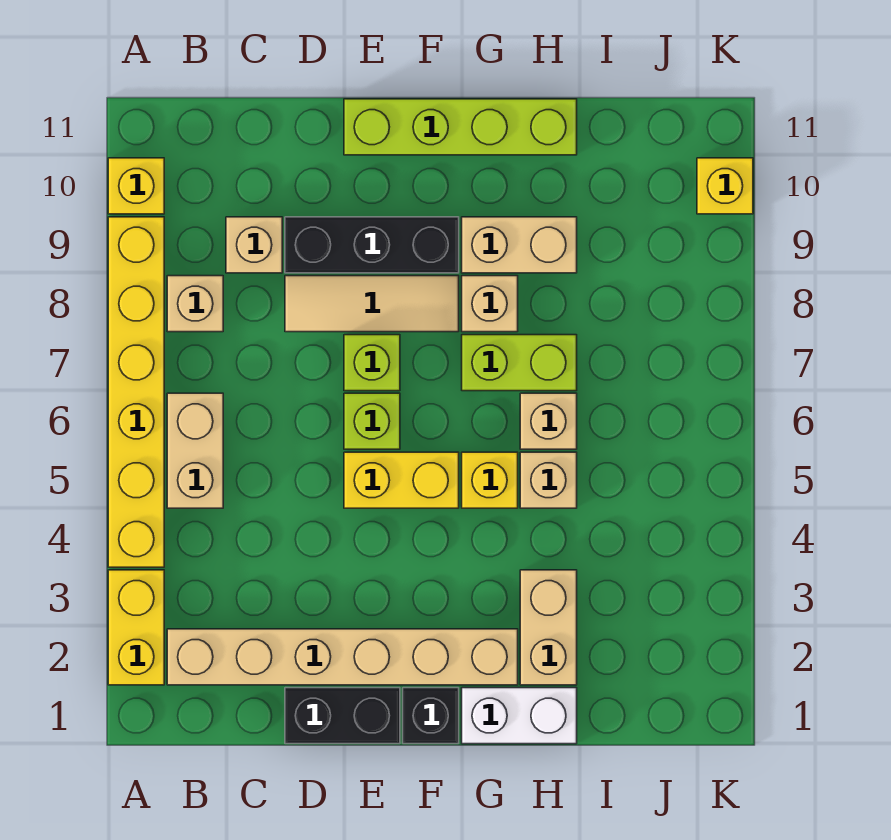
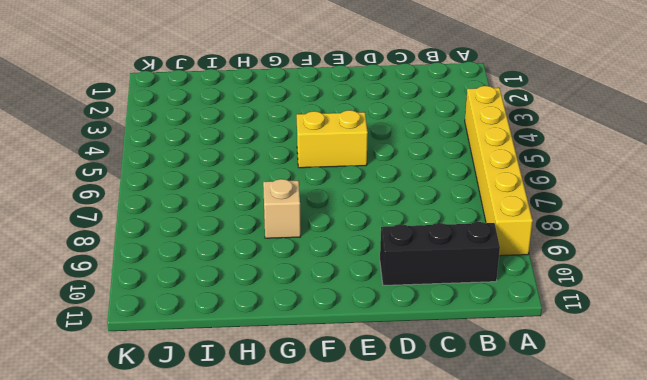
black 1x3 brick [380,222,500,285] -> black 1x3 brick moved to [285,217,459,273]
none -> yellow 1x2 brick [108,570,164,685]
none -> yellow 1x1 brick [108,158,164,214]
none -> tan 1x6 brick [167,629,518,685]

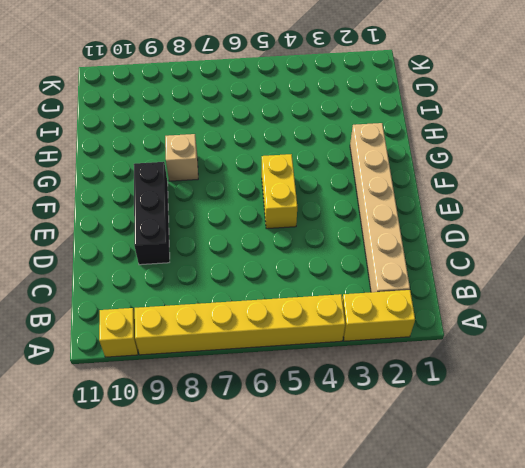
none -> tan 1x2 brick [167,393,223,508]
none -> tan 1x1 brick [167,276,223,332]
none -> tan 1x1 brick [226,217,282,273]

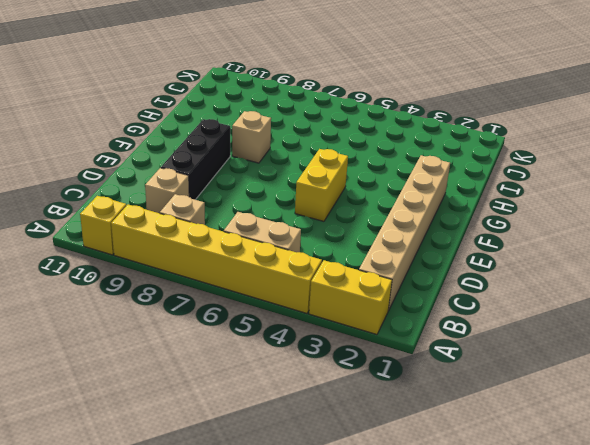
none -> black 1x2 brick [285,688,400,744]
none -> tan 1x3 tile [285,276,459,332]
none -> lime 1x1 brick [344,393,400,449]

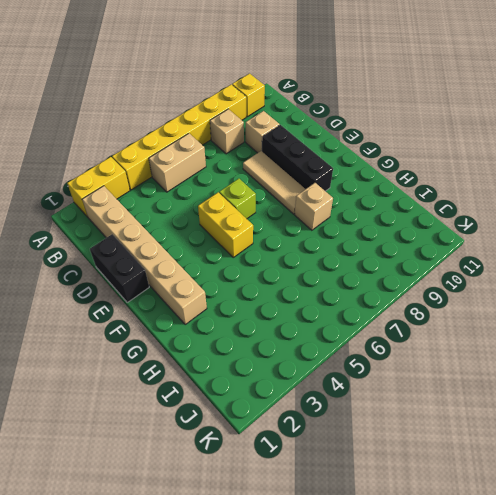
none -> lime 1x1 brick [344,335,400,391]
none -> lime 1x4 brick [344,99,577,155]
none -> black 1x1 brick [403,688,459,744]

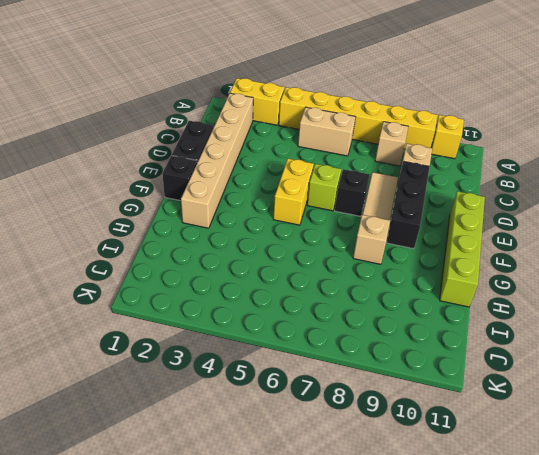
black 1x1 brick [335,169,369,216] -> lime 1x1 brick [344,335,400,391]
none -> white 1x2 brick [462,688,577,744]
none -> yellow 1x1 brick [462,452,518,508]
none -> lime 1x2 brick [462,335,577,391]

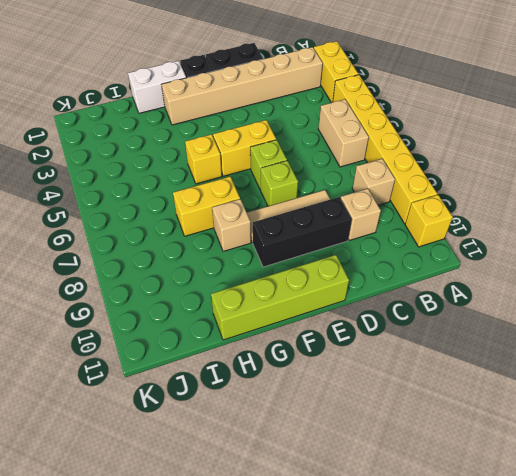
yellow 1x2 brick [173,177,240,236] -> lime 1x2 brick [462,335,577,391]
none -> tan 1x2 brick [462,217,577,273]
none -> tan 1x2 brick [520,570,577,685]
none -> tan 1x1 brick [520,452,577,508]

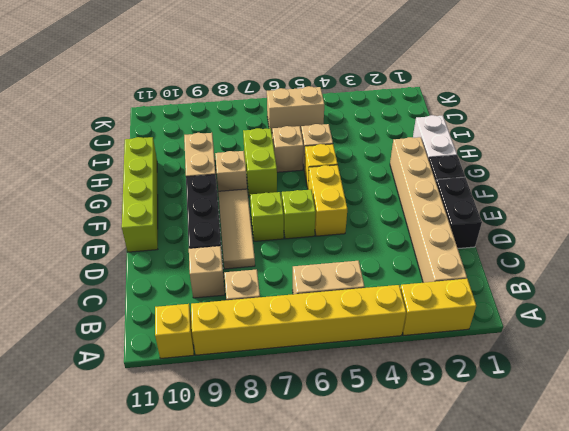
tan 1x2 brick [267,86,324,132] -> tan 1x2 brick moved to [520,570,577,685]
none -> yellow 1x1 brick [697,158,753,214]

